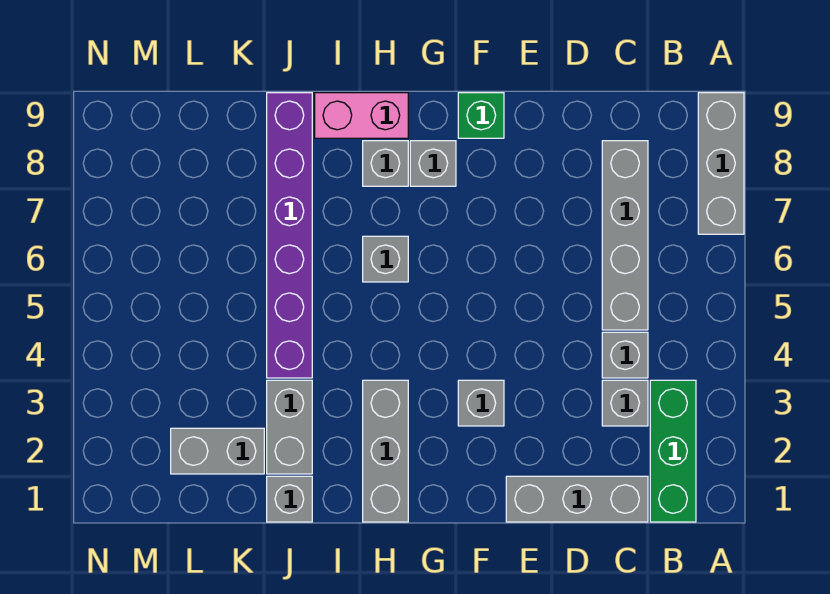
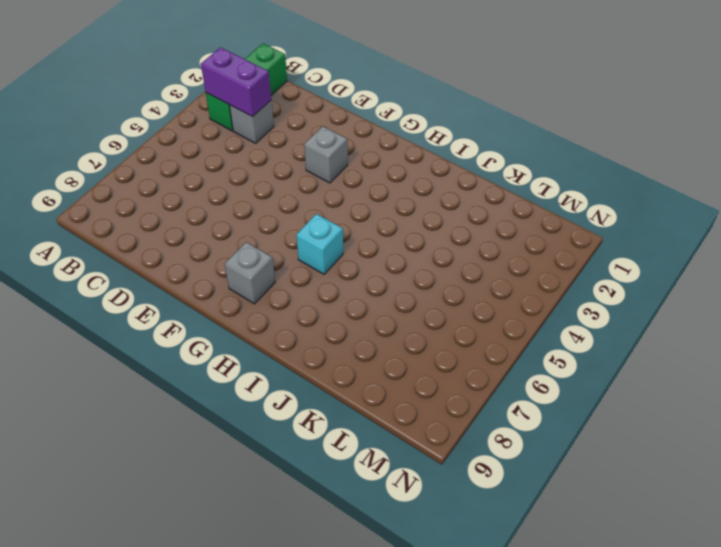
purple 1x2 brick [201,48,271,117] -> none
cyan 1x1 brick [296,214,343,274] -> grey 1x1 brick [363,236,408,282]
none -> grey 1x3 brick [698,93,744,234]
none -> grey 1x3 brick [506,476,648,522]
none -> grey 1x1 brick [602,332,648,378]

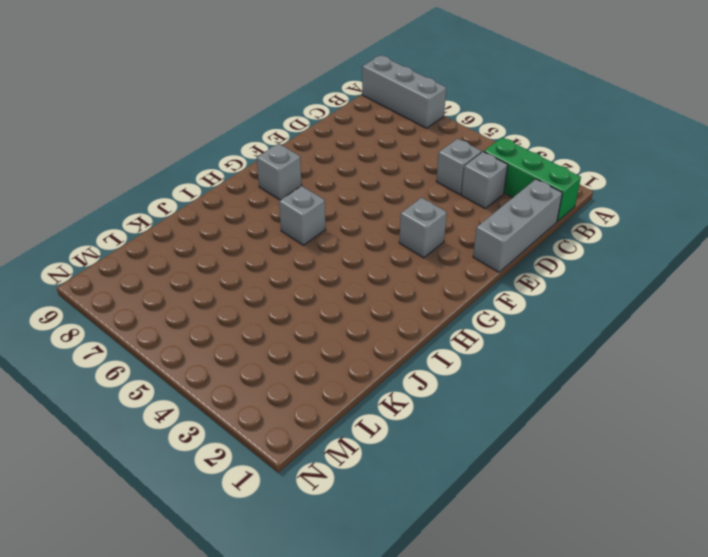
none -> grey 1x4 brick [602,141,648,330]
none -> green 1x1 brick [458,93,504,138]
none -> grey 1x3 brick [363,380,408,522]

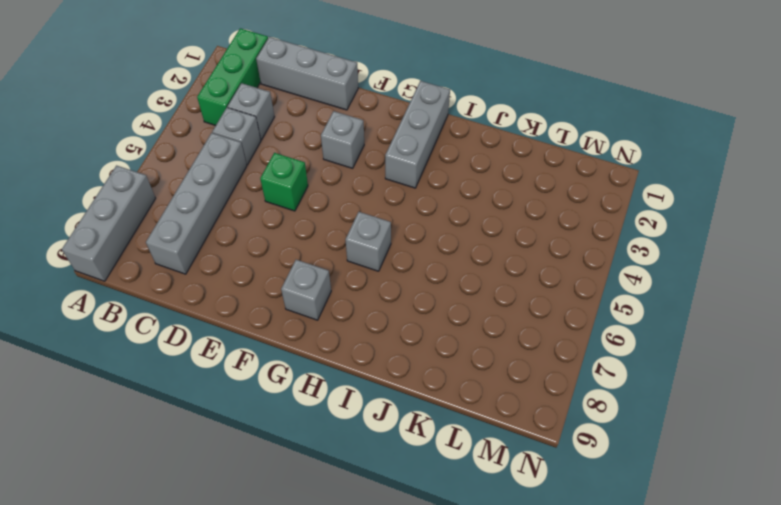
green 1x1 brick [260,153,308,211] -> green 1x1 brick moved to [458,93,504,138]
none -> grey 1x1 brick [363,141,408,186]
none -> pink 1x2 brick [315,93,408,138]
none -> grey 1x1 brick [267,476,312,522]

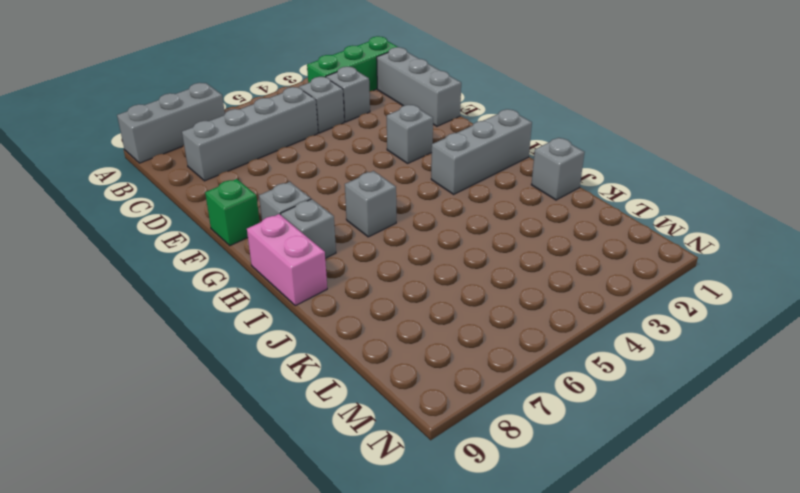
none -> grey 1x2 brick [267,380,312,474]
none -> purple 1x6 brick [267,93,312,378]
none -> grey 1x2 brick [171,428,264,474]

